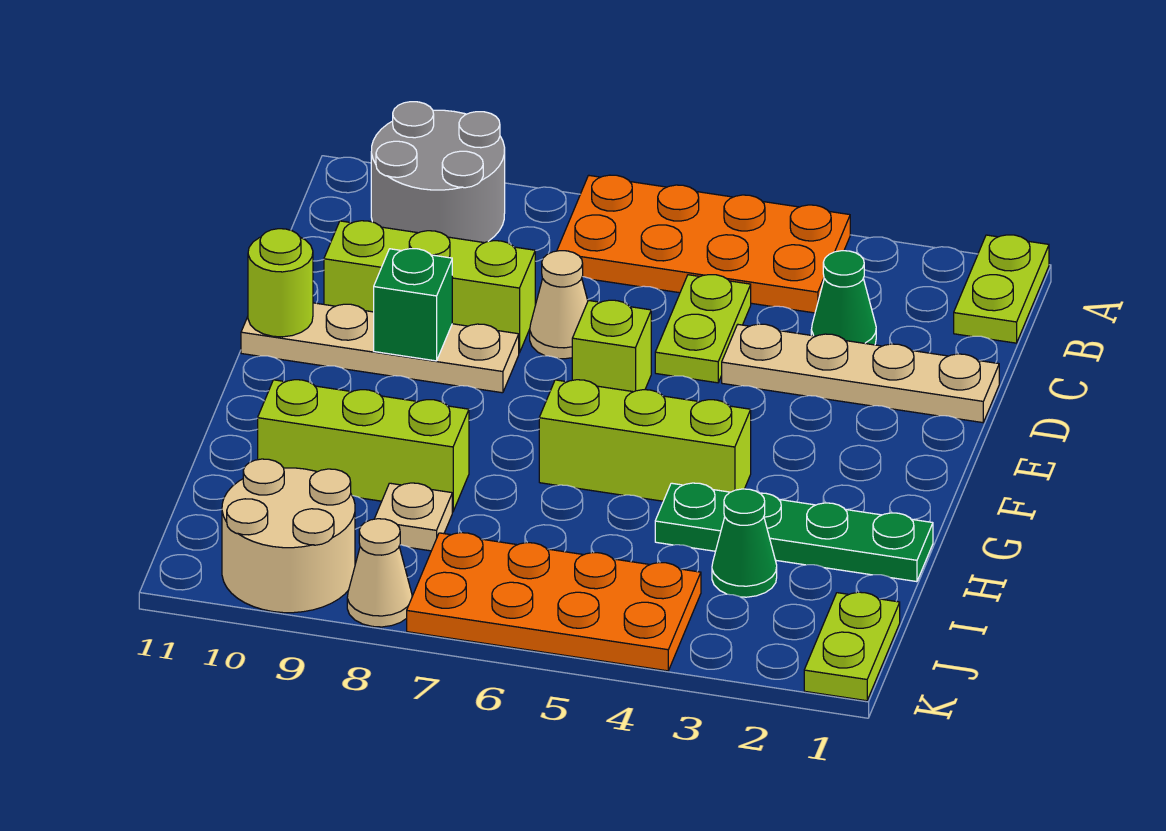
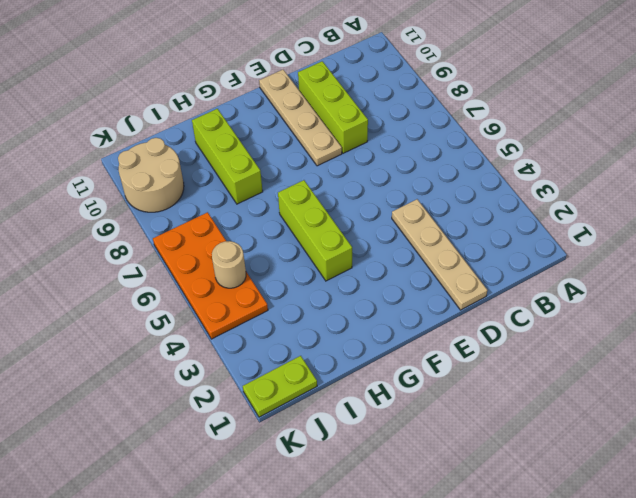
tan 1x1 round brick [212,241,246,288] -> none
none -> lime 1x2 plate [954,235,1049,343]
none -> orange 2x4 plate [557,175,850,313]
none -> grey 2x2 round brick [371,102,505,243]

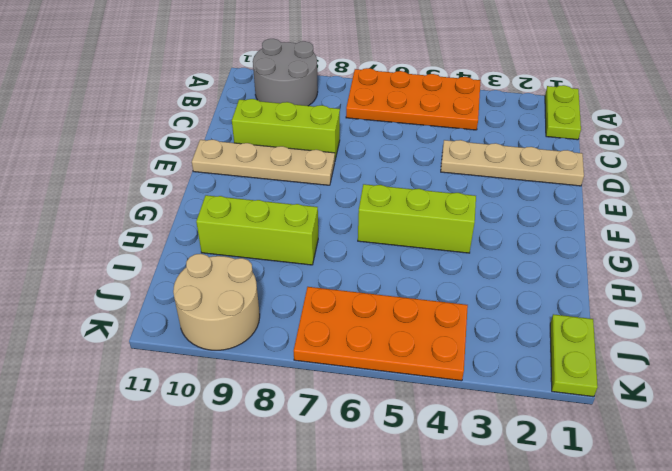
none -> green 1x1 cone [811,251,876,345]
none -> lime 1x2 plate [655,275,751,383]
none -> tan 1x1 cone [530,251,588,359]

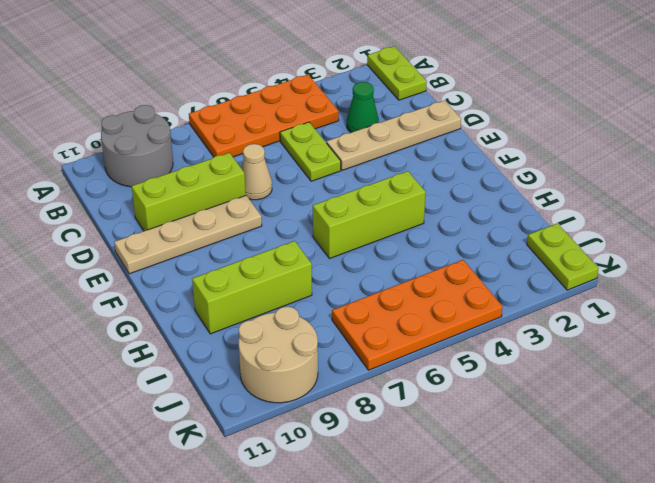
none -> lime 1x1 brick [572,300,651,392]
none -> green 1x4 plate [655,483,933,582]
none -> green 1x1 cone [712,489,777,597]

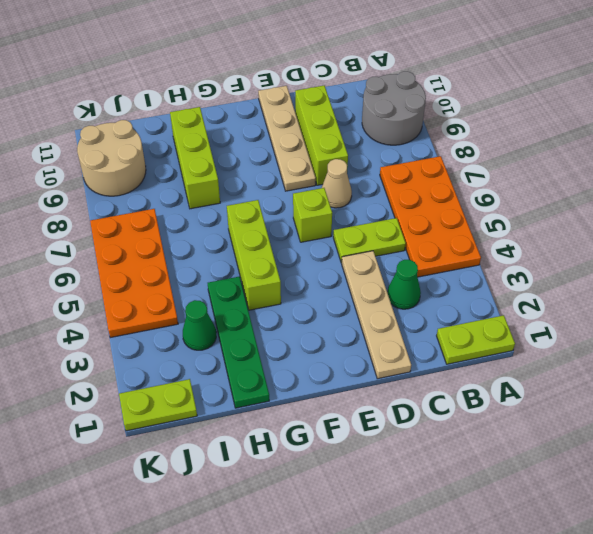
none -> tan 1x1 plate [375,483,452,551]
none -> tan 1x1 cone [347,519,412,627]
none -> green 1x1 brick [374,249,452,361]

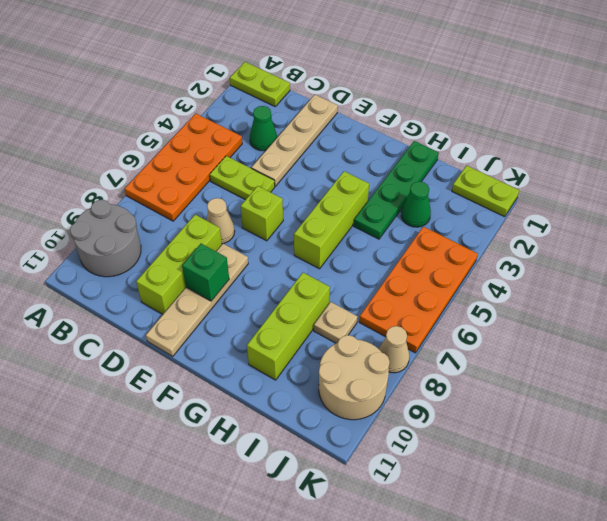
none -> lime 1x1 round brick [248,229,313,337]

